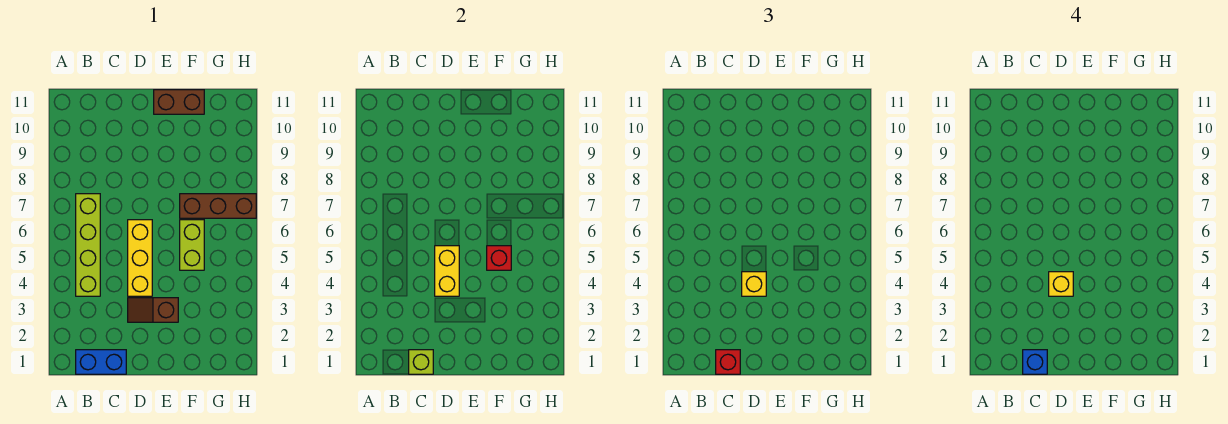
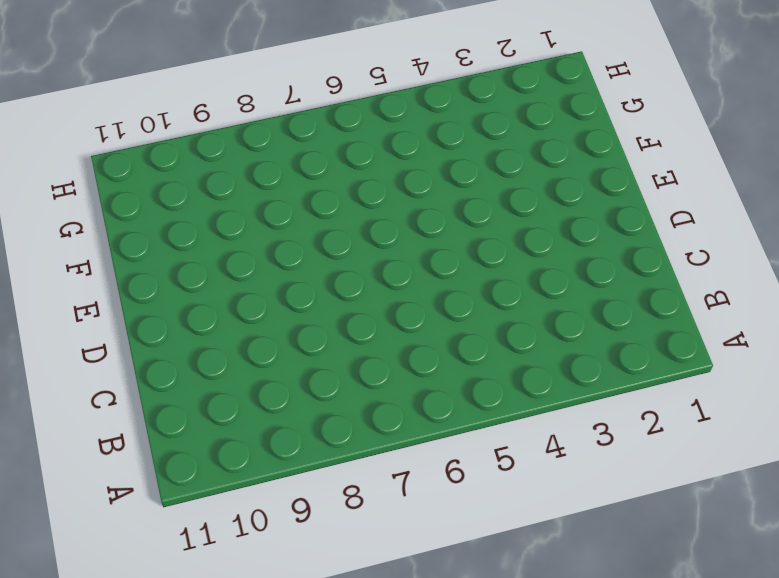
none -> blue 1x2 brick [76,350,126,374]
none -> lime 1x4 brick [76,194,100,296]
none -> brown 1x2 slope [128,298,178,322]

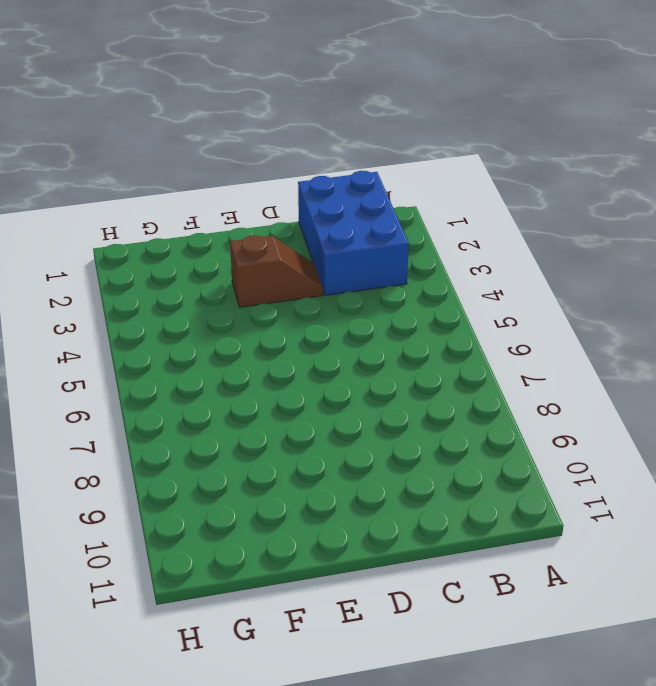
blue 2x3 brick [298,171,409,295] -> blue 1x2 brick [76,350,126,374]
none -> lime 1x4 brick [76,194,100,296]
none -> yellow 1x3 brick [128,220,152,296]
none -> brown 1x2 brick [154,90,204,114]

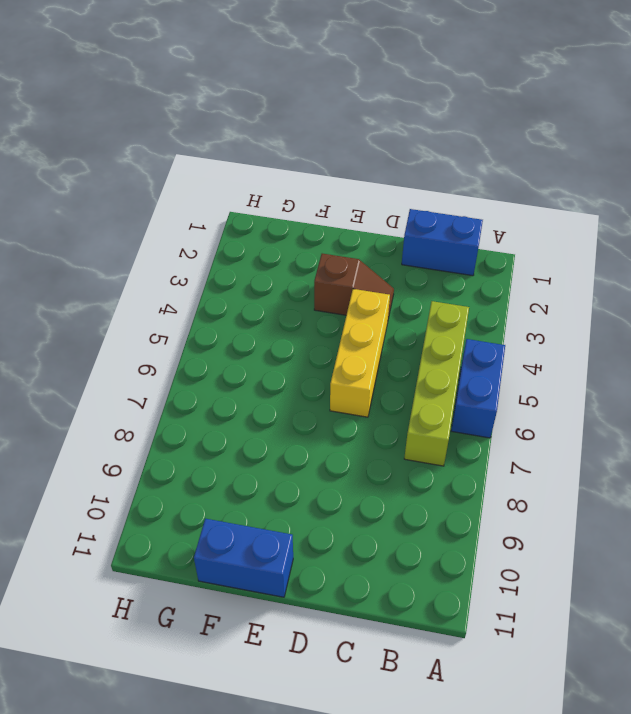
blue 1x2 brick [451,339,505,438] -> none
blue 1x2 brick [194,518,293,597] -> brown 1x2 brick [154,90,204,114]
none -> lime 1x2 brick [180,220,204,270]
none -> brown 1x3 brick [180,194,256,218]
none -> lime 1x1 brick [409,350,433,374]

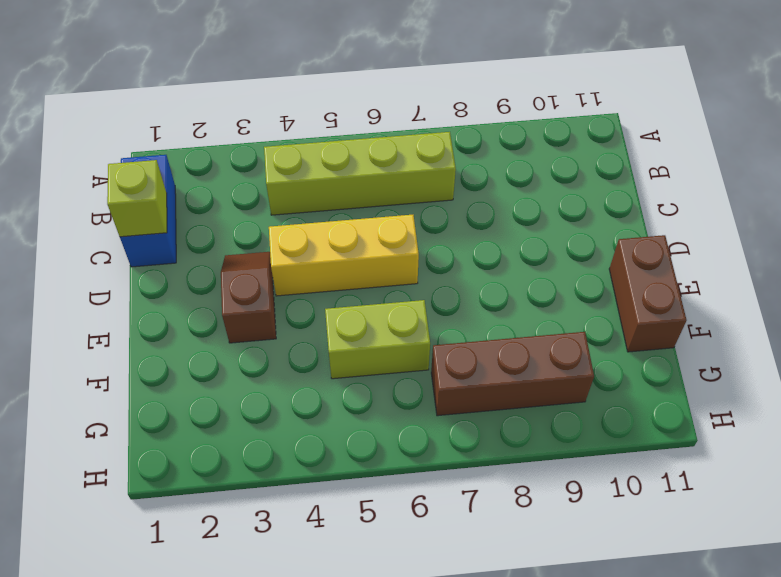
brown 1x3 brick [431,332,594,416] -> brown 1x3 brick turned to [180,194,256,218]
none -> yellow 1x2 brick [435,246,459,296]
none -> red 1x1 brick [487,246,511,270]
none -> red 1x1 brick [716,350,740,374]

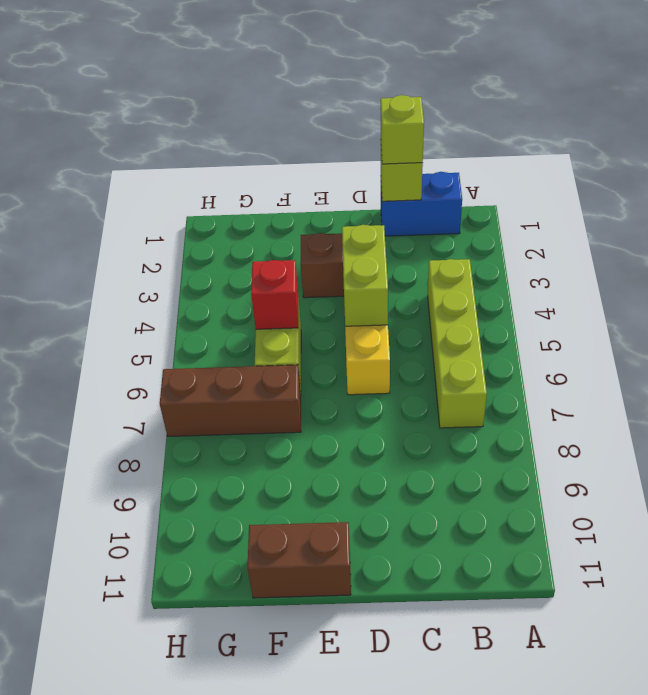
lime 1x1 brick [381,95,424,164] -> red 1x1 brick [716,350,740,374]
lime 1x2 brick [342,225,388,326] -> yellow 1x2 brick [435,246,459,296]
none -> yellow 1x1 brick [742,272,766,296]
none -> blue 1x1 brick [1023,350,1047,374]
none -> yellow 1x1 brick [1049,272,1073,296]

